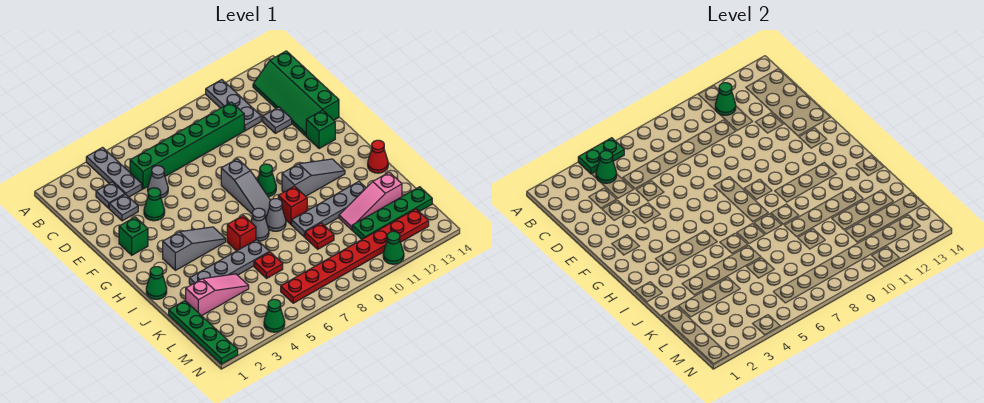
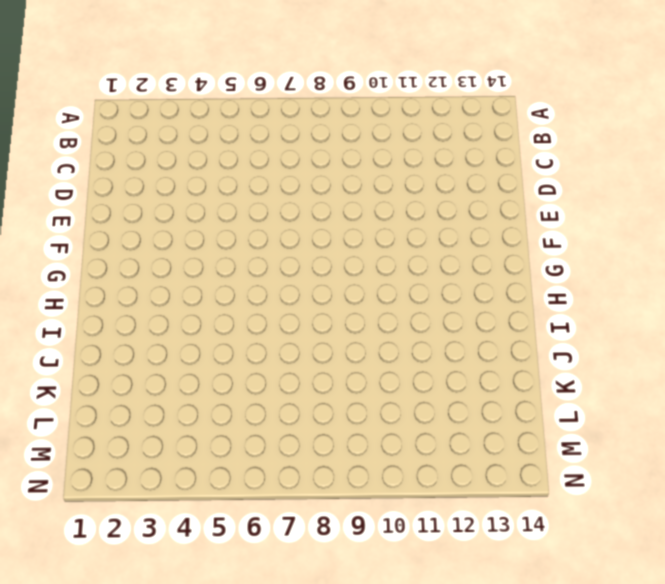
none -> grey 1x3 plate [86,148,142,197]
none -> grey 1x3 plate [206,80,261,131]
none -> green 2x4 slope [253,51,339,136]
none -> grey 1x1 plate [96,182,125,208]

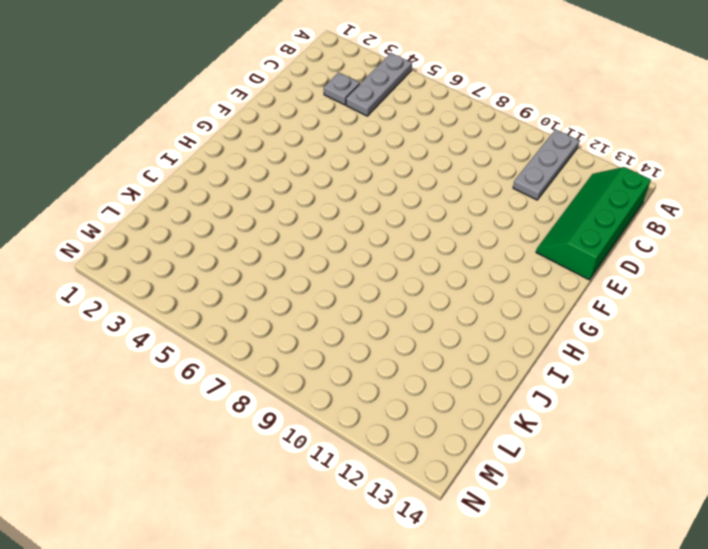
none -> green 1x6 brick [130,102,244,189]
none -> grey 1x1 plate [109,194,138,221]
none -> grey 1x1 cone [148,166,168,198]
none -> grey 1x1 plate [263,107,292,133]

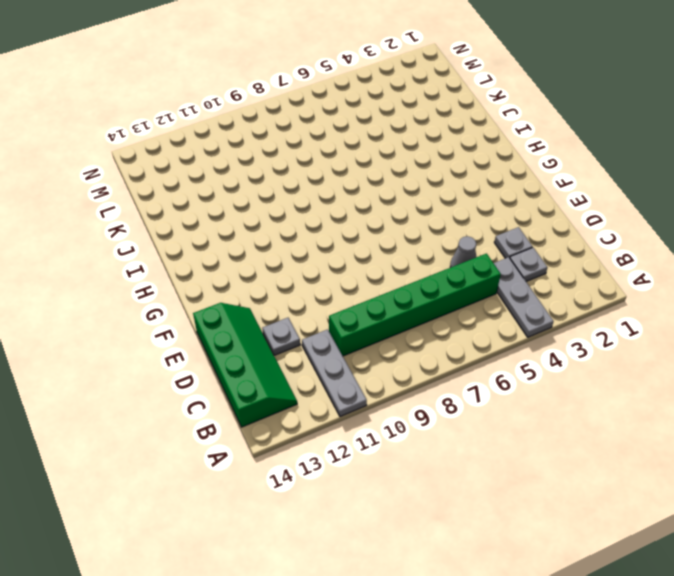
none -> green 1x1 cone [144,188,165,221]
none -> green 1x1 brick [119,217,148,255]
none -> grey 1x3 slope [221,159,271,219]
none -> green 1x1 brick [306,110,335,149]

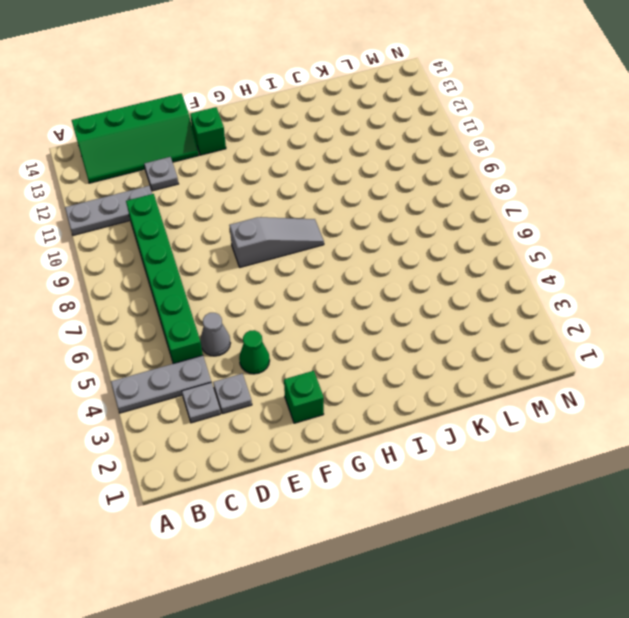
none -> green 1x1 cone [257,164,276,197]
none -> grey 1x3 slope [163,227,226,270]
none -> grey 1x3 slope [282,159,345,196]
none -> green 1x1 cone [146,267,167,299]

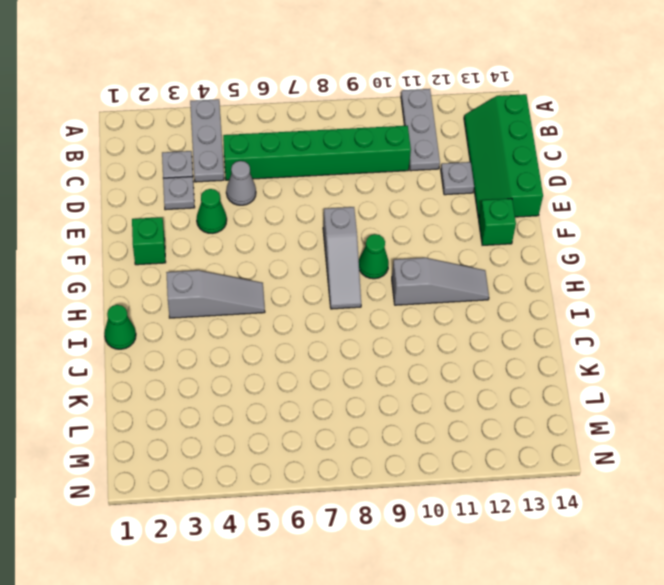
none -> red 1x1 brick [227,215,256,251]
none -> grey 1x1 cone [251,208,269,241]
none -> grey 1x1 cone [266,199,286,231]
none -> red 1x1 brick [278,186,307,225]

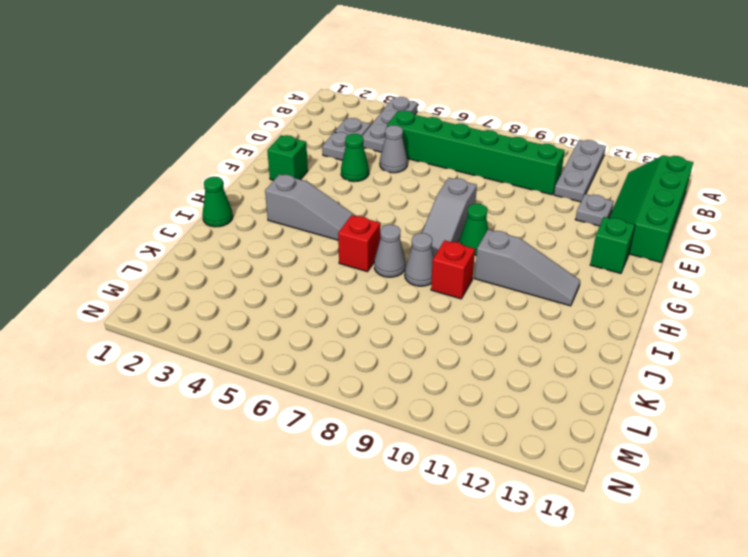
none -> red 1x1 cone [368,140,388,173]
none -> grey 1x4 plate [189,240,269,285]
none -> grey 1x4 plate [292,182,366,237]
none -> green 1x4 plate [169,301,238,364]

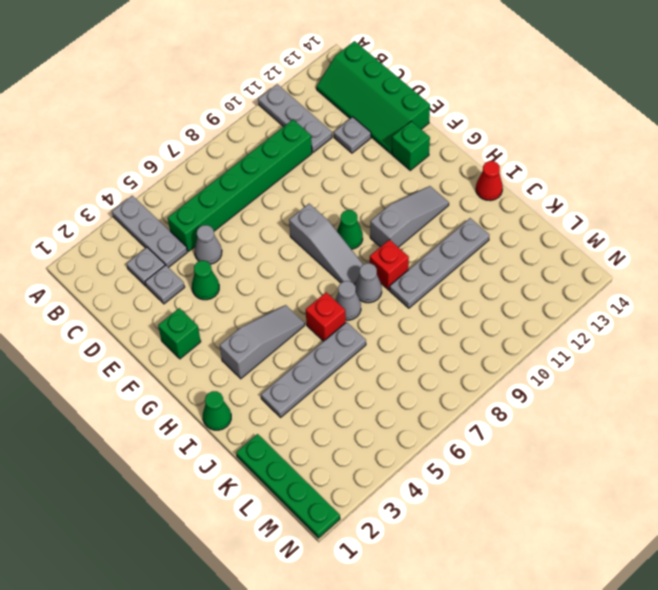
none -> pink 1x3 slope [186,274,249,316]
none -> red 1x1 plate [254,252,283,278]
none -> red 1x1 plate [305,223,334,249]
none -> pink 1x3 slope [339,172,402,230]

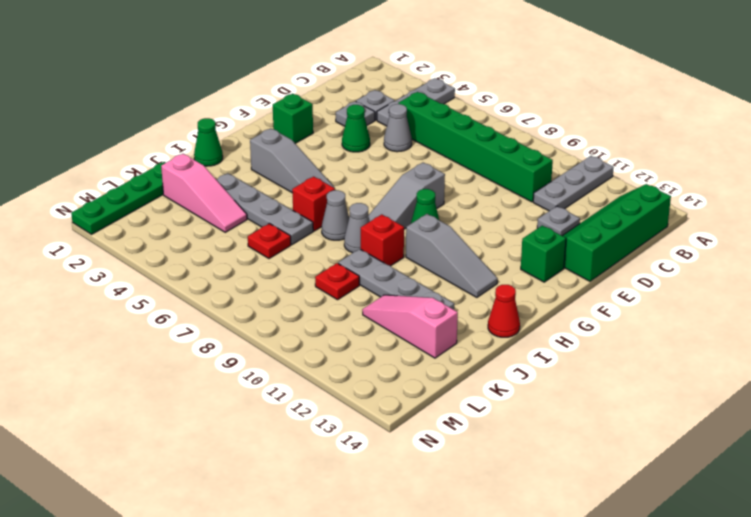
none -> green 1x4 plate [352,187,432,239]
none -> red 1x8 plate [281,209,429,303]
none -> green 1x1 cone [264,299,285,332]
none -> green 1x1 cone [383,231,404,264]

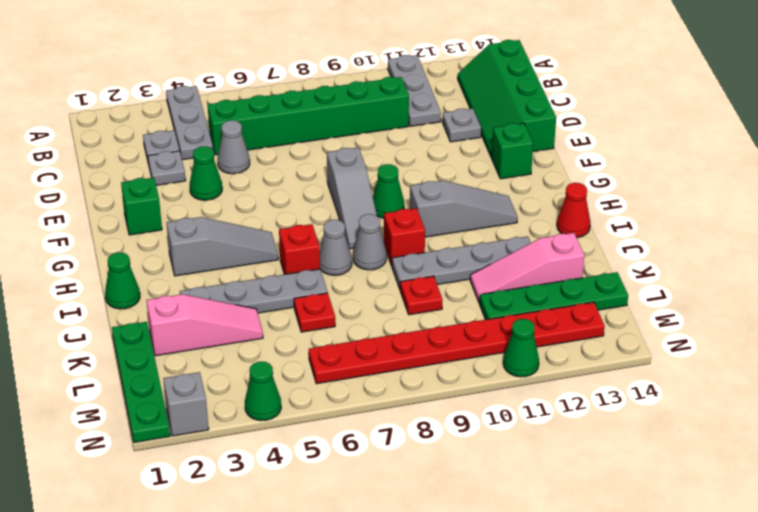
grey 1x1 brick [163,372,209,436] -> none
none -> green 1x2 plate [578,138,624,174]
none -> green 1x1 cone [596,151,617,183]
none -> green 1x1 cone [715,83,736,115]

